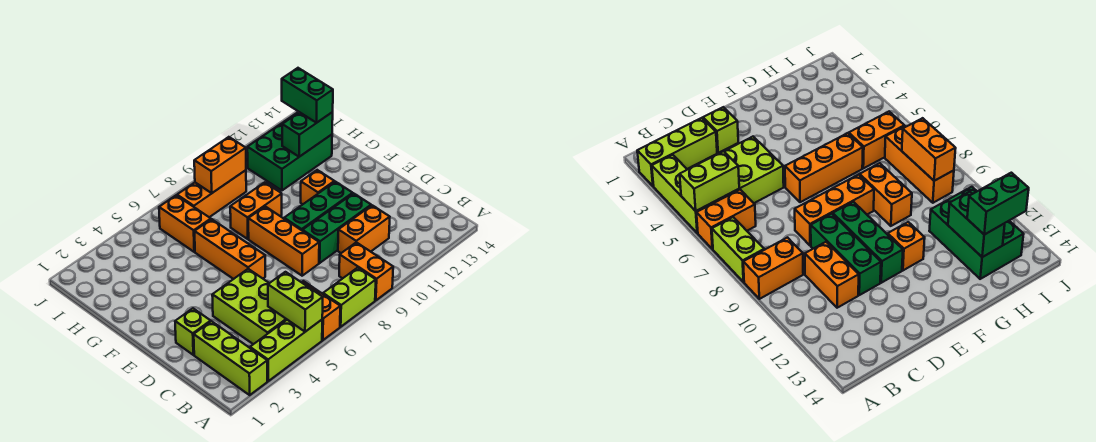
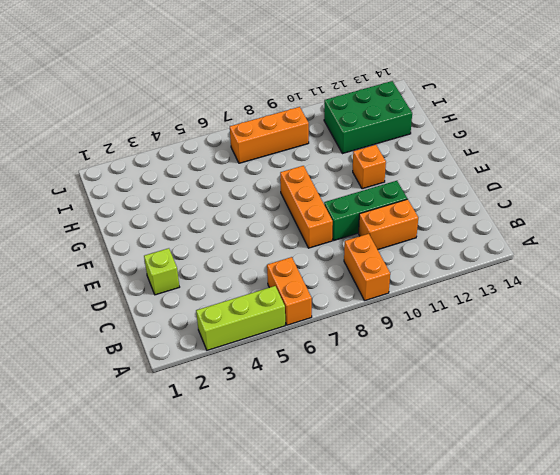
none -> lime 1x3 brick [194,321,267,395]
none -> lime 1x2 brick [323,268,376,327]
none -> lime 2x3 brick [212,269,287,344]

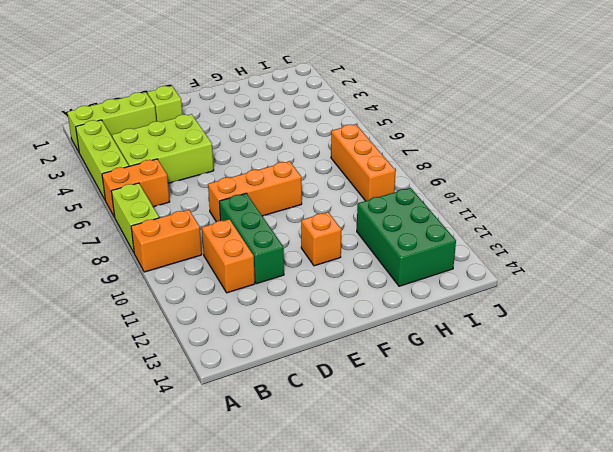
none -> orange 1x3 brick [195,219,265,279]
none -> green 1x3 brick [284,182,353,231]
none -> orange 1x2 brick [230,182,282,239]

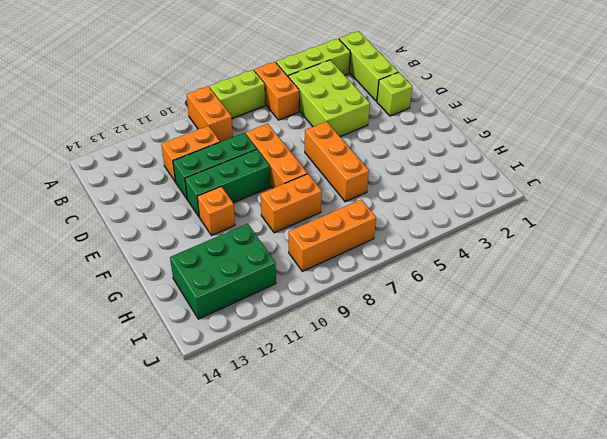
none -> orange 1x2 brick [159,195,211,252]
none -> lime 1x2 brick [268,272,323,332]
none -> green 1x2 brick [282,112,333,157]

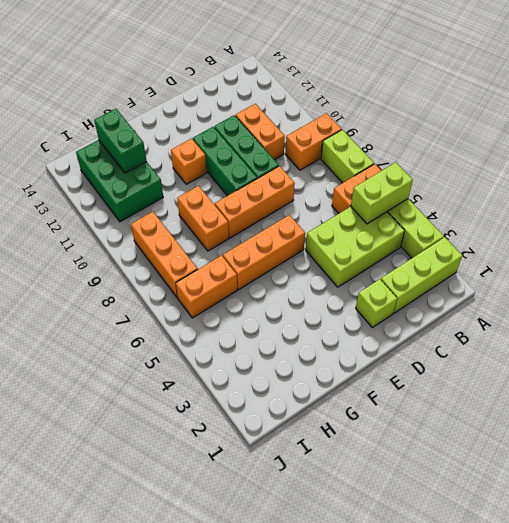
none -> orange 1x2 brick [194,137,246,193]
none -> green 1x2 brick [282,68,333,123]

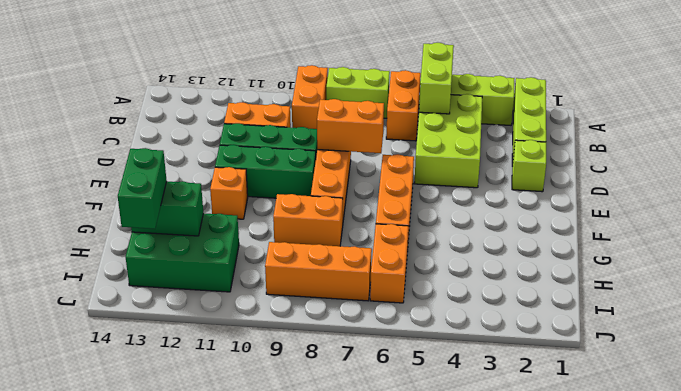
orange 1x2 brick [317,99,384,153] -> orange 1x2 brick moved to [194,137,246,193]

